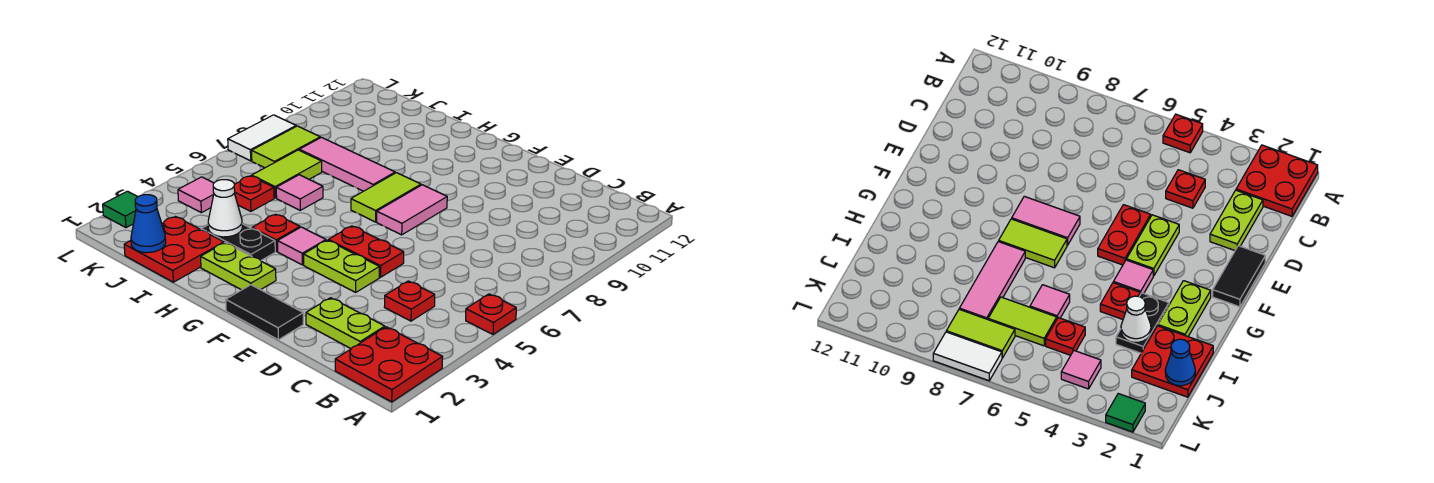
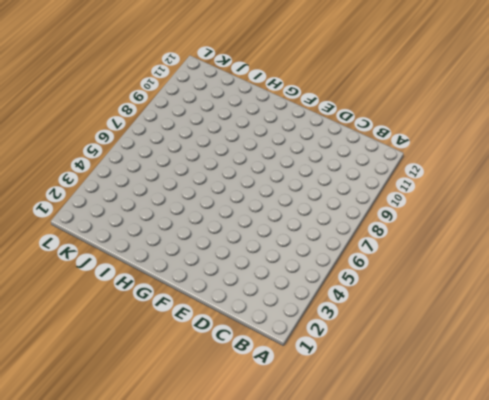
none -> red 2x2 plate [335,327,443,402]
none -> red 1x1 plate [466,294,516,334]
none -> lime 1x2 plate [306,298,385,349]

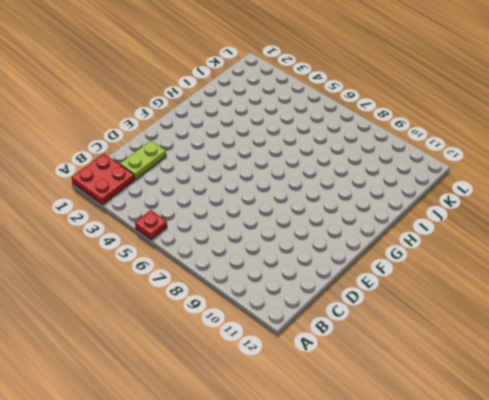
none -> red 1x1 plate [384,281,435,321]
none -> black 1x2 tile [226,285,303,340]
none -> lime 1x2 plate [304,240,379,292]

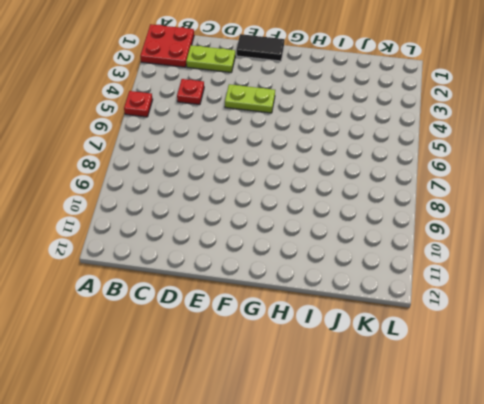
none -> red 1x2 plate [328,226,404,277]
none -> pink 1x2 tile [377,185,447,235]
none -> lime 1x2 plate [201,243,276,290]

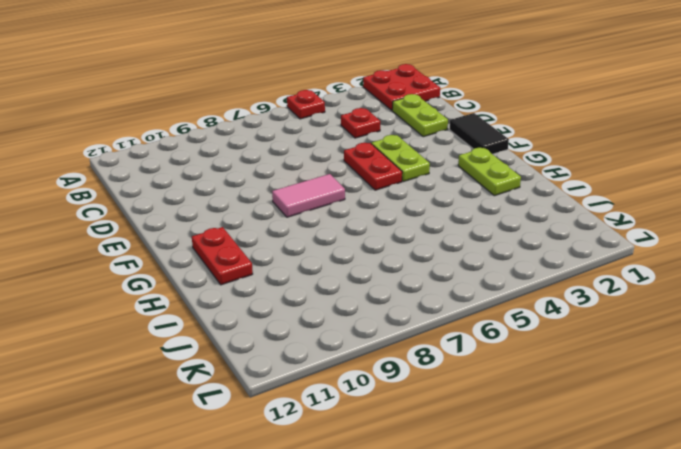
red 1x2 plate [192,227,253,285] -> none
none -> pink 1x1 tile [278,227,326,265]
none -> lime 1x2 tile [351,173,421,222]
none -> black 1x2 plate [201,224,275,260]

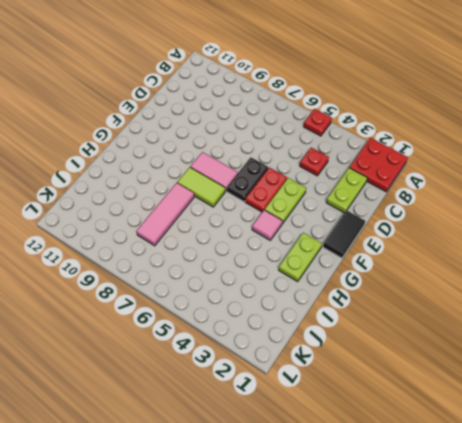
black 1x2 plate [227,157,268,202] -> black 1x2 plate moved to [201,224,275,260]
none -> red 1x1 plate [252,214,300,251]
none -> red 2x2 plate [124,217,224,282]
none -> pink 1x1 tile [276,175,323,210]

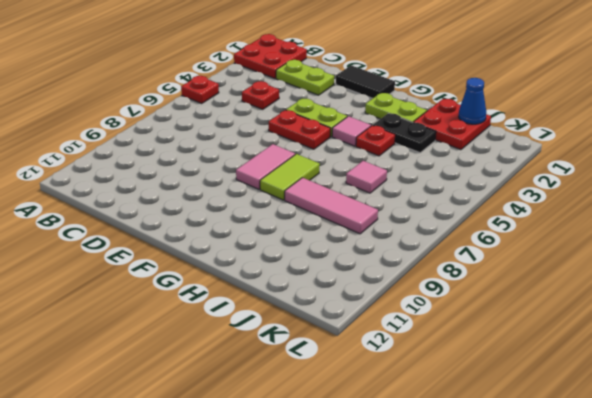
none -> red 1x1 plate [234,176,274,211]
none -> lime 1x2 tile [252,150,322,198]
none -> pink 1x1 tile [178,177,214,213]

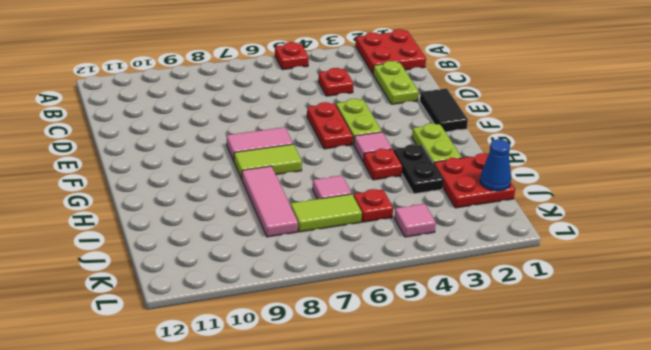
none -> lime 1x2 tile [252,126,320,168]
none -> green 1x1 tile [103,191,137,228]
none -> white 1x2 tile [228,115,296,161]

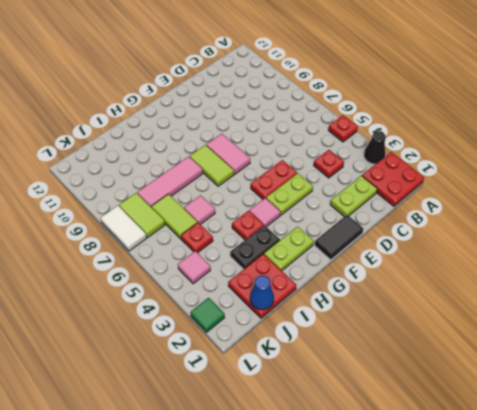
black 1x1 cone [364,131,386,164] -> none
none -> white 1x1 cone [208,180,242,237]

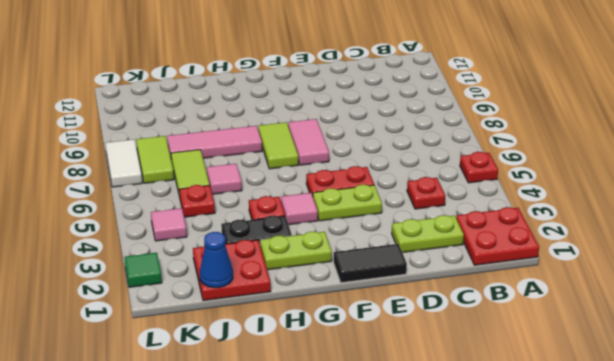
none -> white 1x1 cone [208,180,242,237]

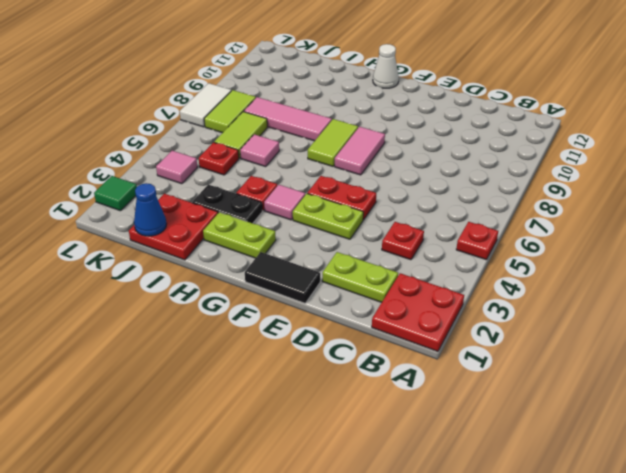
white 1x1 cone [373,44,399,88] -> white 1x1 cone moved to [208,180,242,237]

